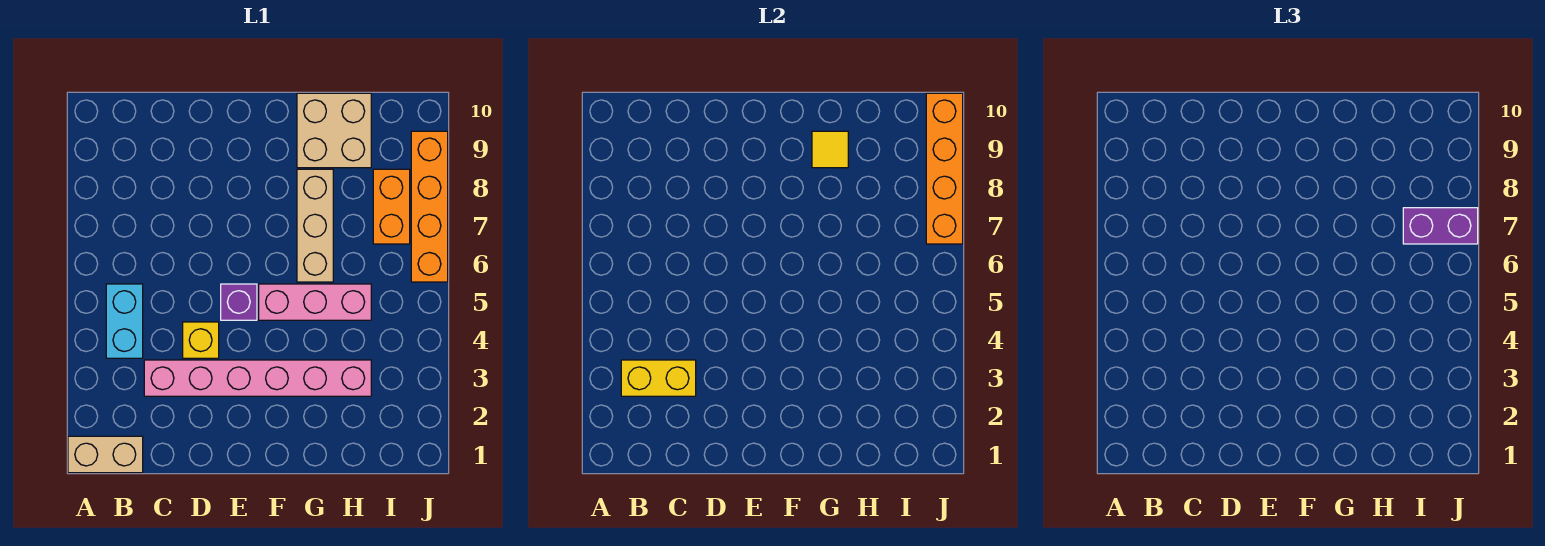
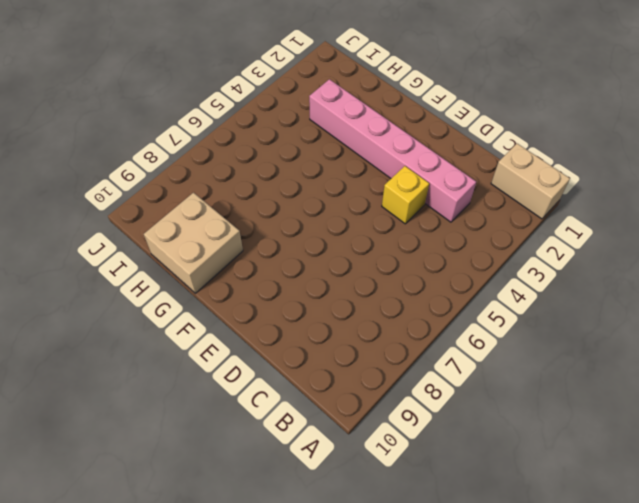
none -> cyan 1x2 brick [106,284,143,358]
none -> purple 1x1 brick [221,284,257,320]
none -> pink 1x3 brick [259,284,371,320]

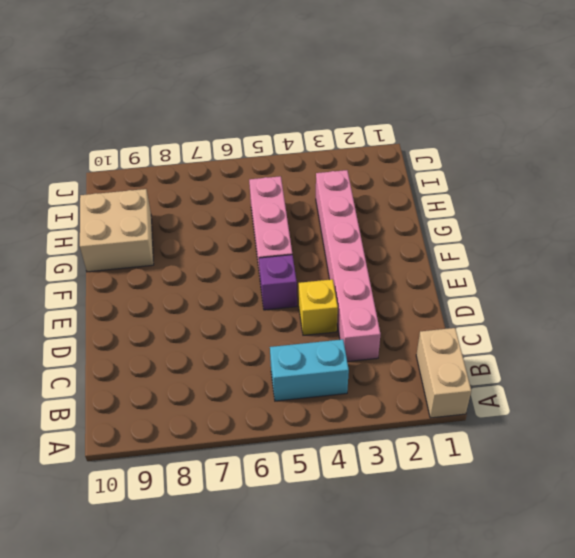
none -> tan 1x3 brick [297,169,333,282]
none -> orange 1x2 brick [373,169,410,244]
none -> orange 1x4 brick [411,131,448,282]

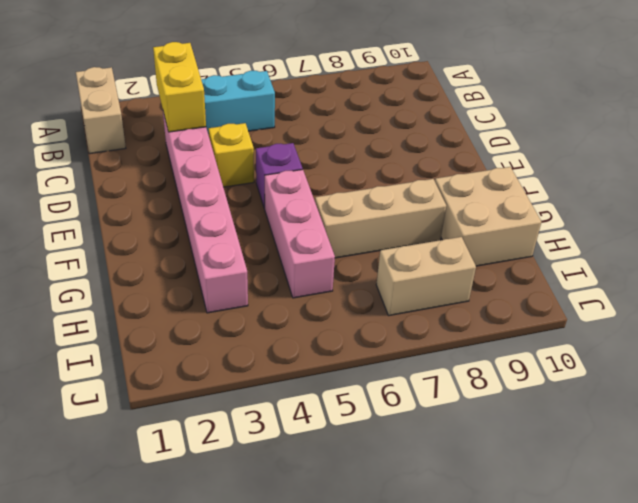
tan 1x2 brick [376,237,476,316] -> orange 1x2 brick [373,169,410,244]
none -> orange 1x4 brick [411,131,448,282]
none -> yellow 1x1 tile [812,131,848,168]
none -> orange 1x4 brick [926,93,963,244]

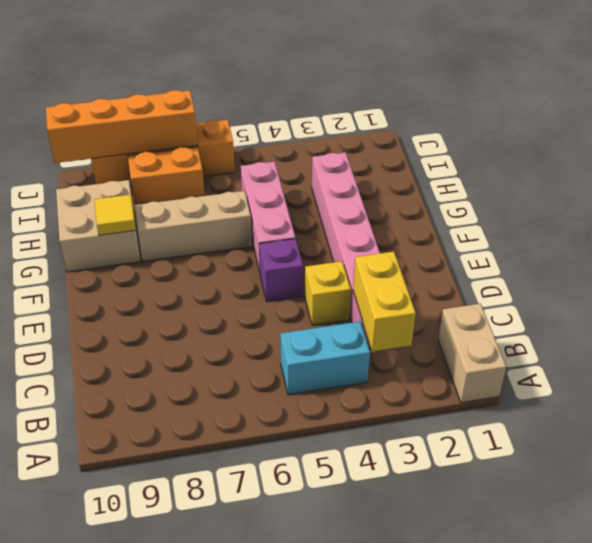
none -> purple 1x2 brick [1403,208,1478,244]

